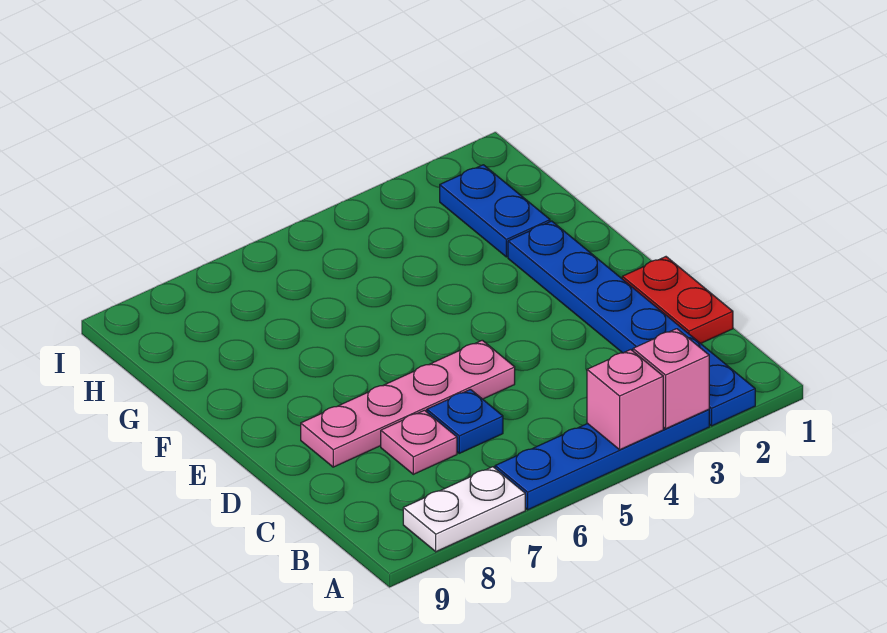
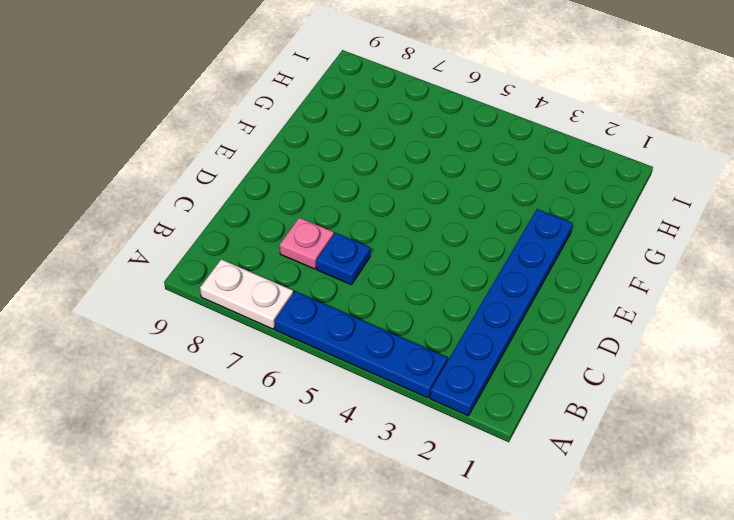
none -> red 1x2 plate [622,257,733,344]
none -> pink 1x4 plate [301,340,515,467]

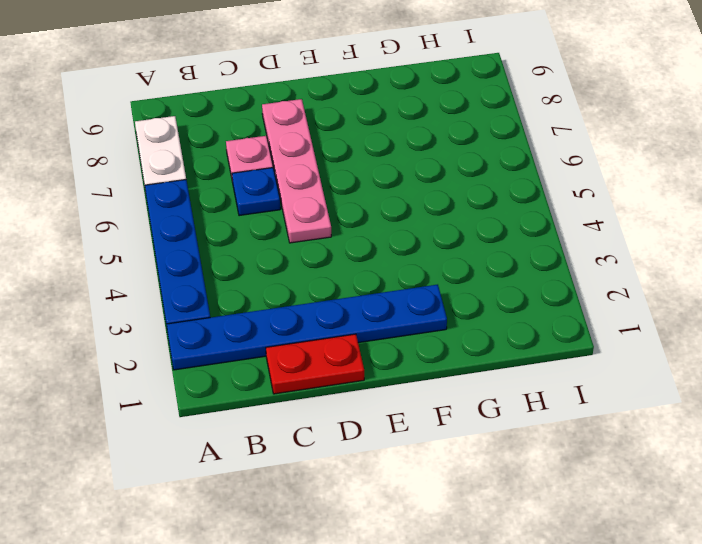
none -> blue 1x2 plate [440,165,550,257]
none -> pink 1x1 brick [633,329,709,429]

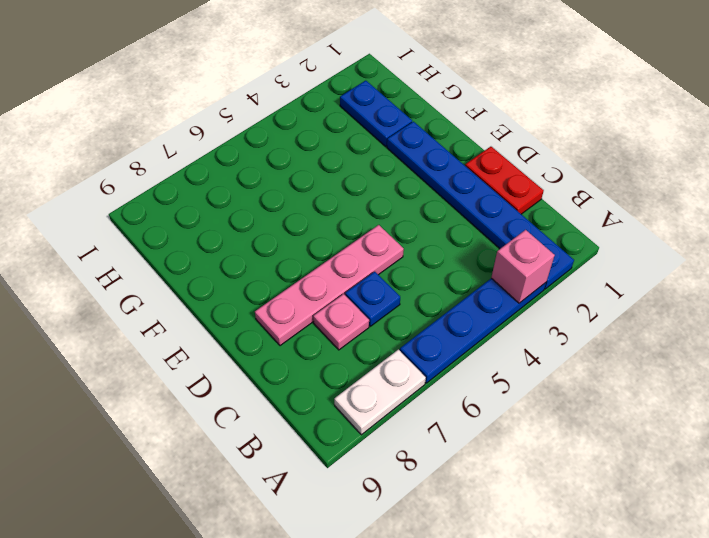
none -> pink 1x1 brick [587,350,663,450]

